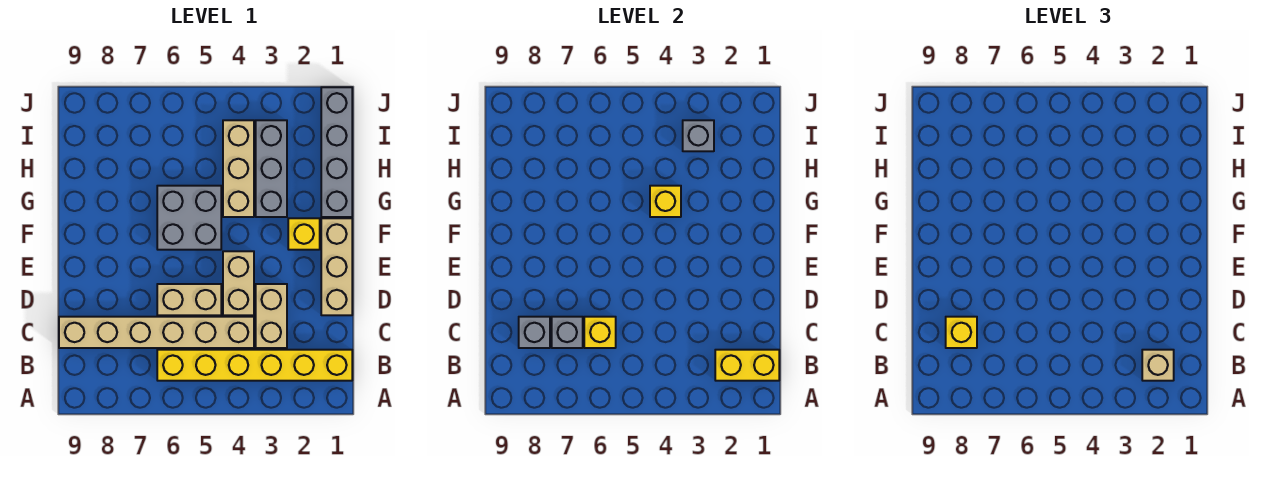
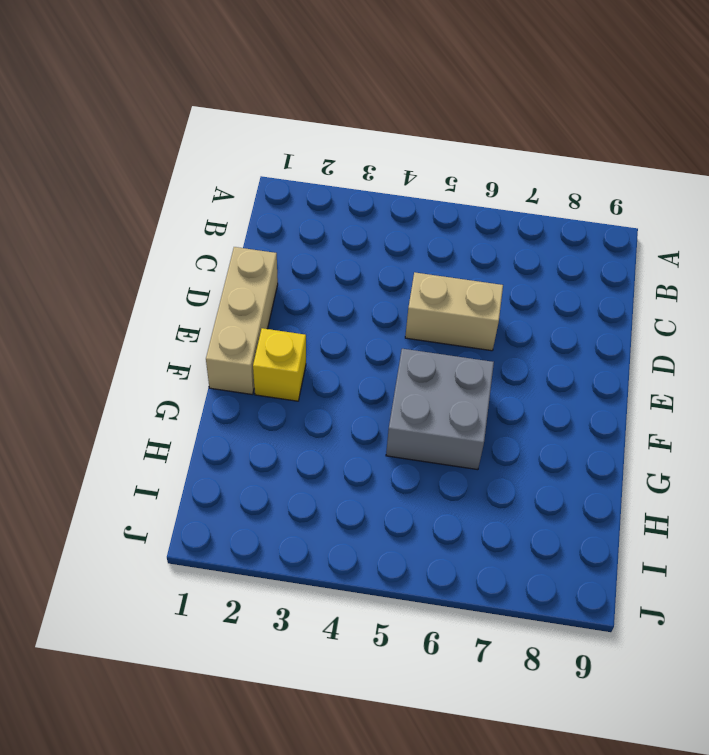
none -> yellow 1x6 brick [157,350,352,381]
none -> tan 1x2 brick [256,284,287,348]
none -> tan 1x6 brick [59,317,254,348]

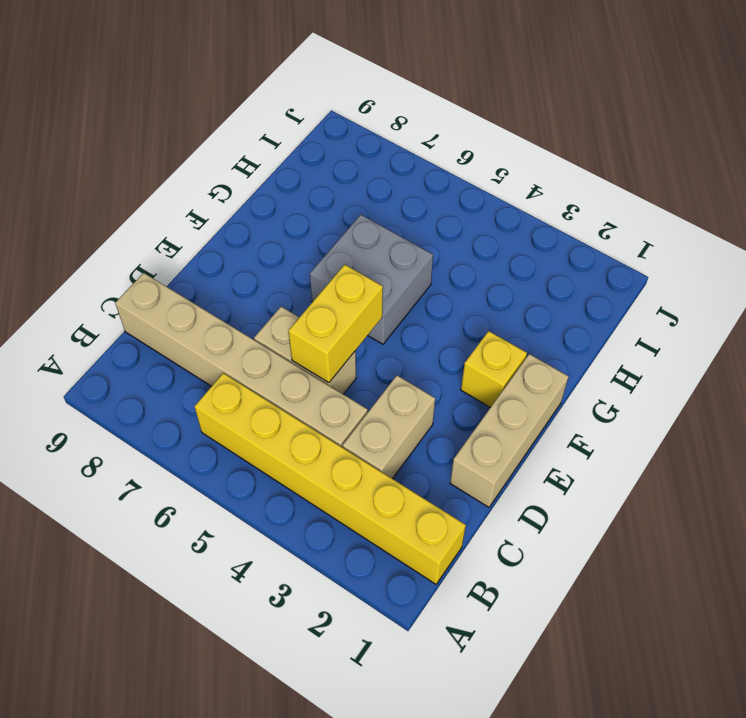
yellow 1x2 brick [289,265,383,383] -> yellow 1x2 brick turned to [715,350,779,381]
none -> tan 1x2 brick [223,251,254,315]
none -> grey 1x4 brick [321,87,352,217]
none -> grey 1x3 brick [256,120,287,217]

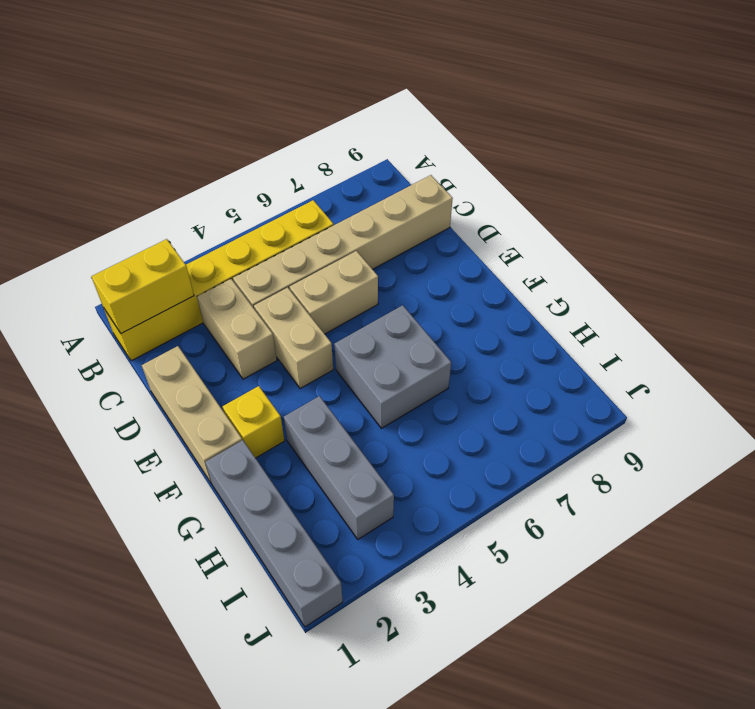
none -> tan 1x3 brick [223,120,254,217]
none -> yellow 1x1 brick [584,317,616,348]
none -> grey 1x1 brick [552,317,583,348]

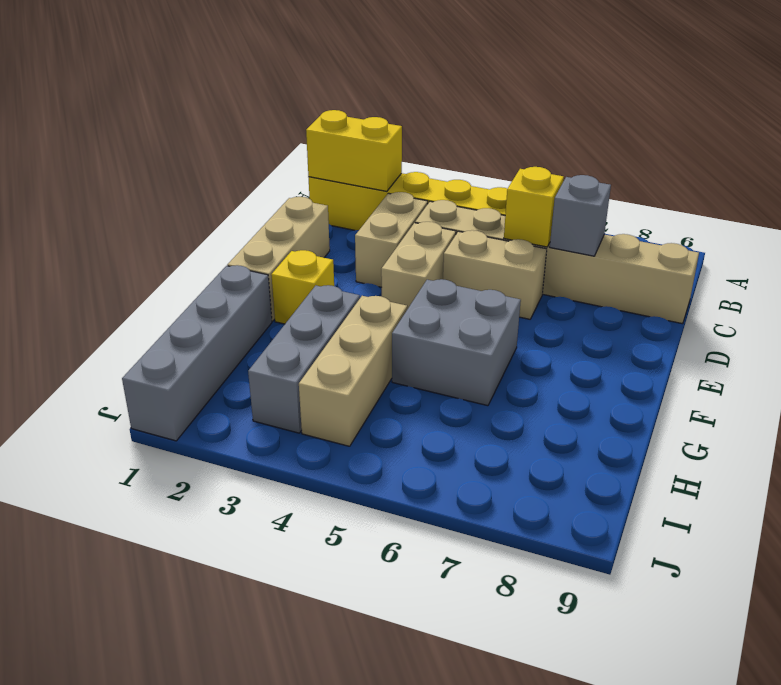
none -> grey 1x1 brick [519,317,550,348]
none -> yellow 1x1 brick [650,186,681,217]
none -> grey 1x1 brick [683,120,714,151]

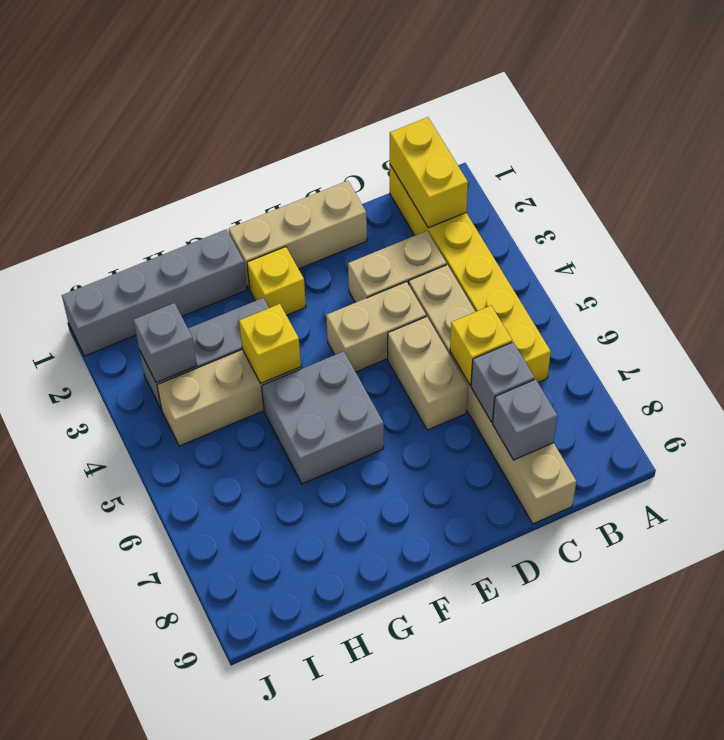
none -> tan 1x1 brick [1142,350,1174,381]
none -> yellow 1x1 brick [946,317,977,348]

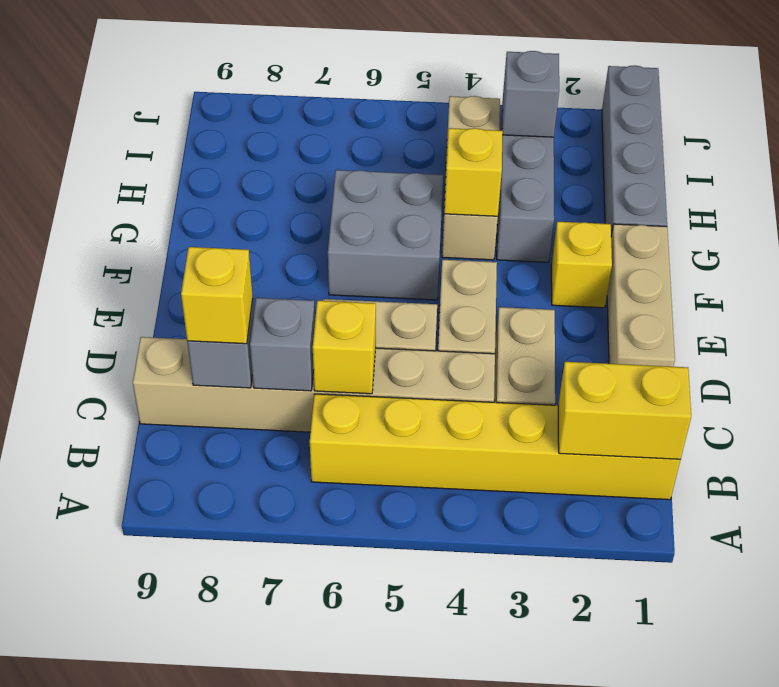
none -> tan 1x1 brick [1142,350,1174,381]

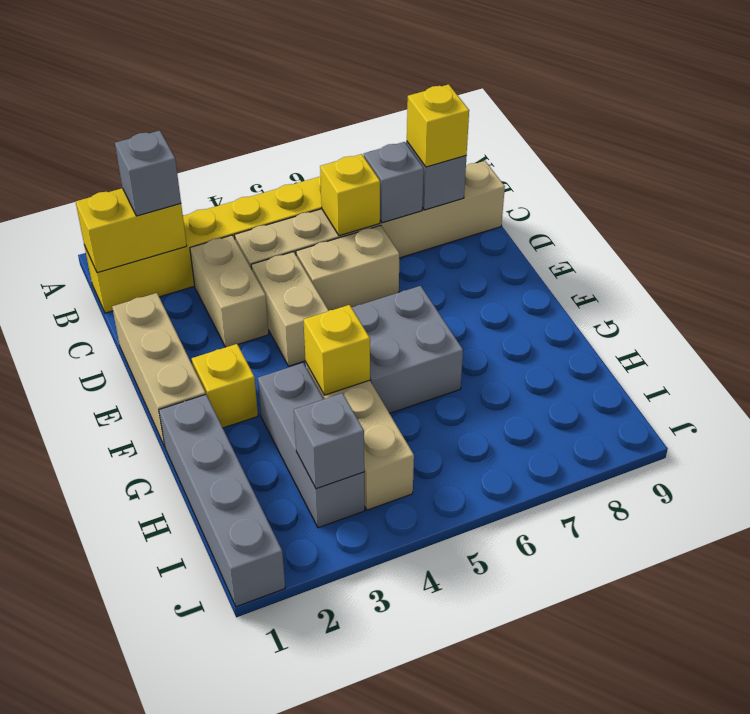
grey 1x1 brick [115,131,181,216] -> tan 1x1 brick [1142,350,1174,381]

